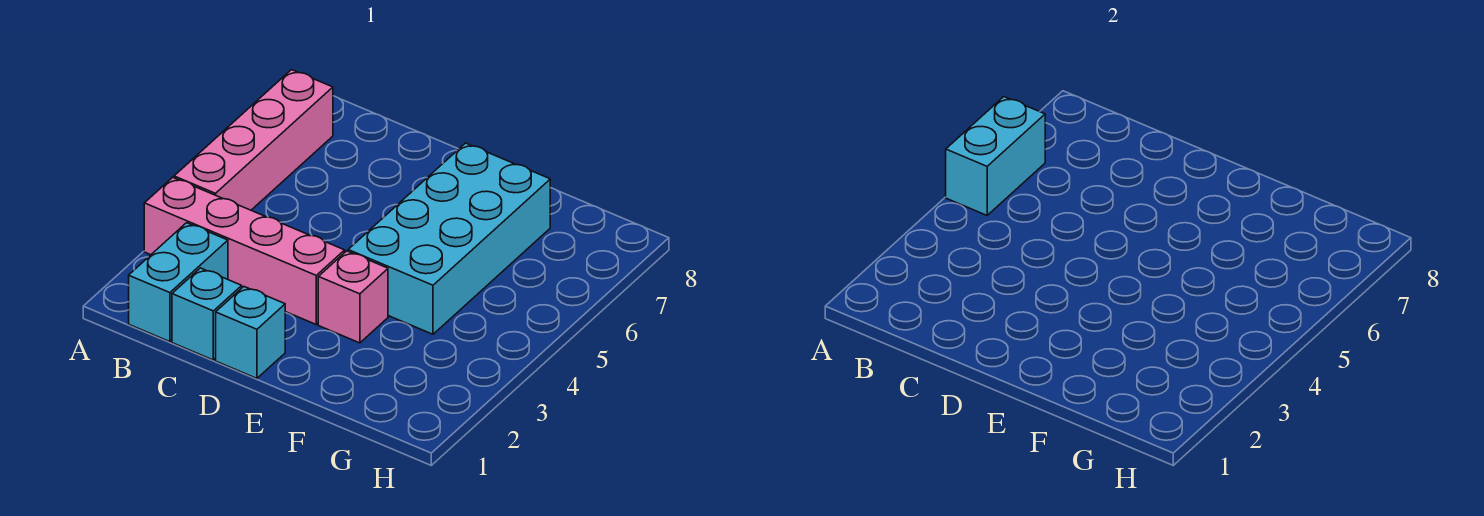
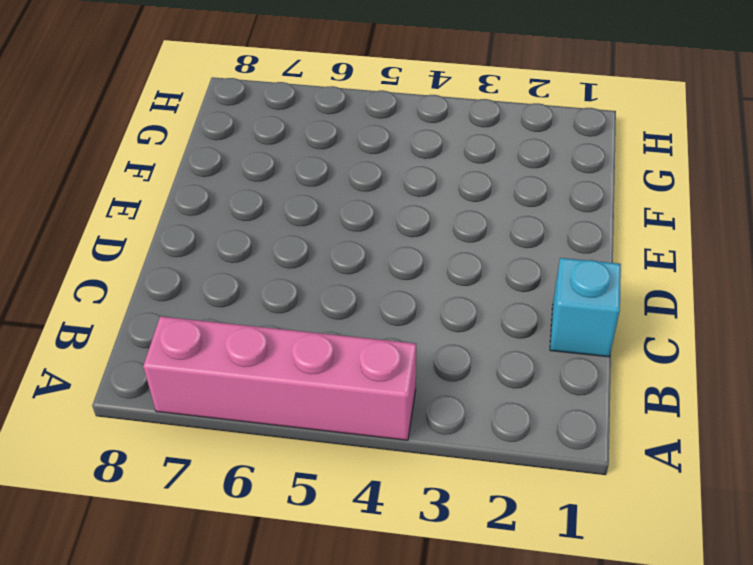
none -> pink 1x4 brick [144,177,345,324]
none -> cyan 1x2 brick [129,223,228,342]

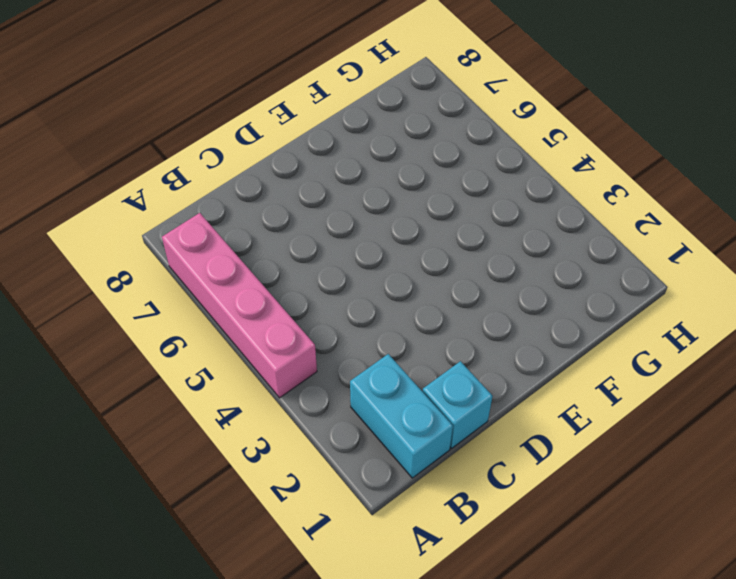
none -> pink 1x4 brick [144,177,345,324]
none -> cyan 1x1 brick [216,287,285,378]

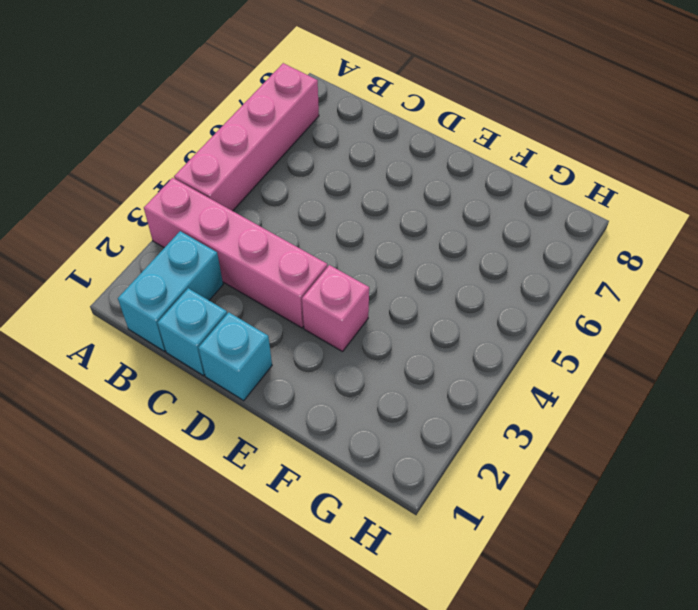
none -> cyan 2x4 brick [348,143,550,334]
none -> cyan 1x2 brick [946,97,1045,215]

